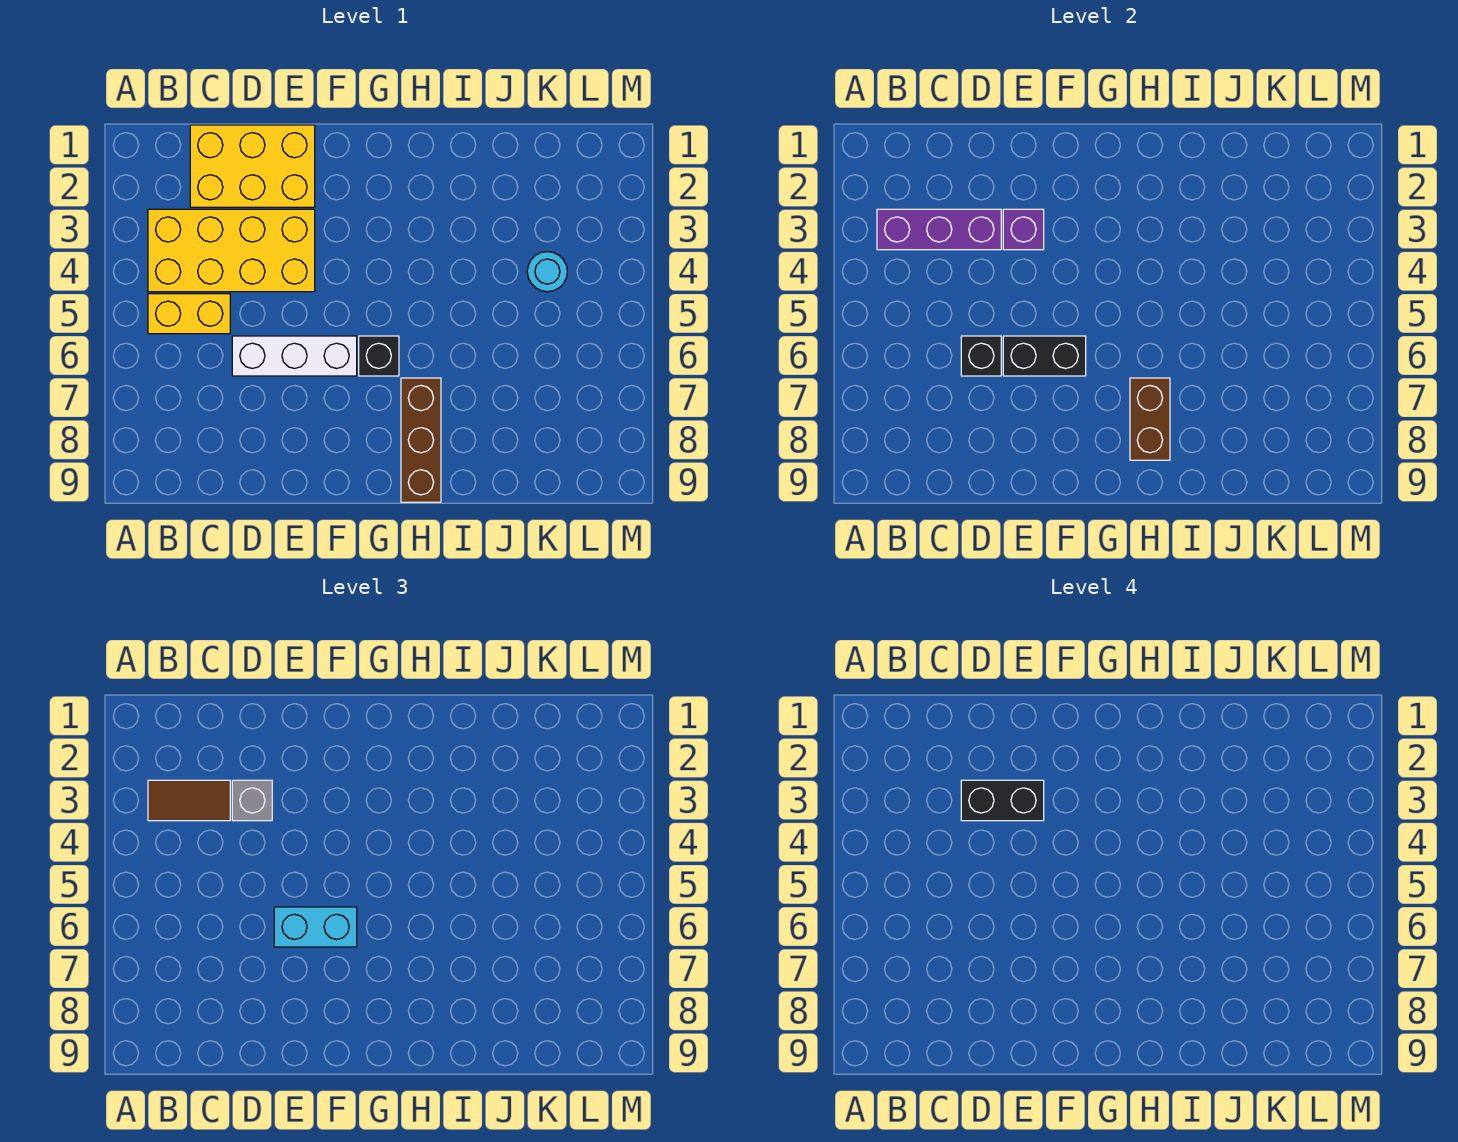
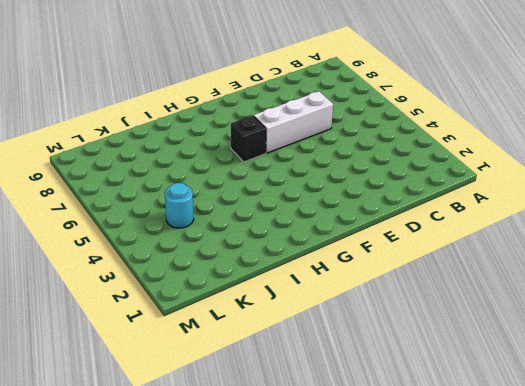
none -> yellow 2x4 brick [148,209,315,292]
none -> yellow 1x2 brick [148,294,230,334]
none -> yellow 2x3 brick [190,125,315,207]

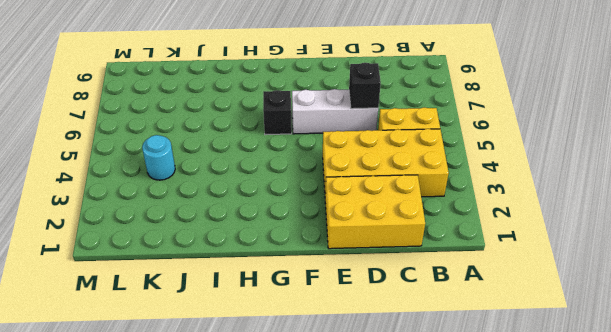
none -> brown 1x3 brick [401,378,441,502]
none -> purple 1x3 brick [877,209,1001,250]
none -> purple 1x1 brick [1003,209,1044,250]

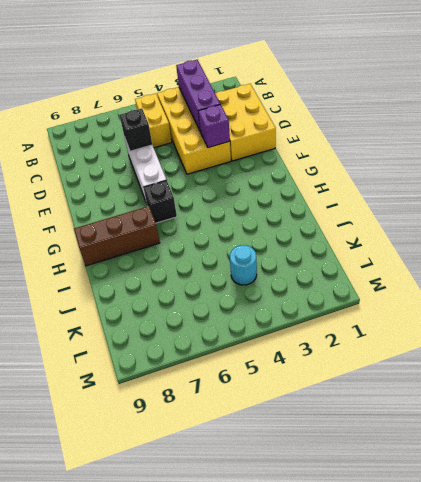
none -> black 1x2 brick [1003,336,1086,376]
none -> brown 1x2 brick [1130,378,1170,460]
none -> brown 1x2 tile [148,780,230,821]

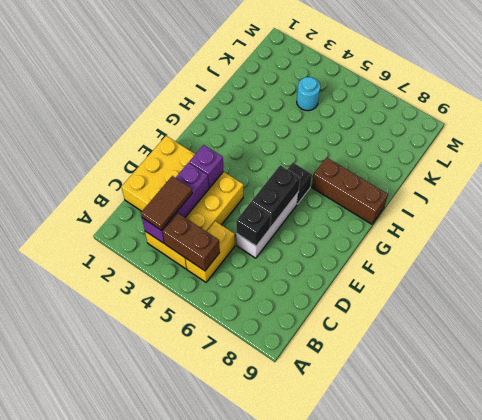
brown 1x2 brick [163,213,220,271] -> brown 1x2 brick moved to [1130,378,1170,460]
none -> grey 1x1 brick [232,780,272,821]
none -> cyan 1x2 brick [274,907,357,947]
none -> black 1x2 brick [961,780,1044,821]

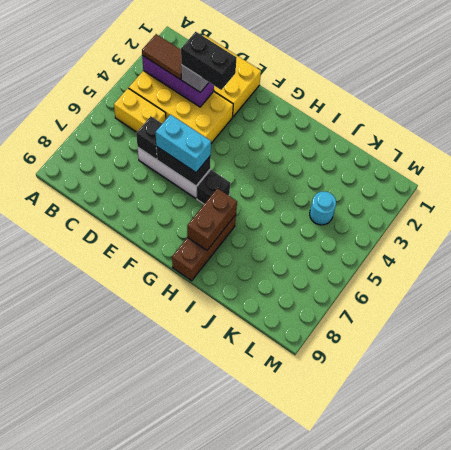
none -> purple 1x1 brick [1003,209,1044,250]

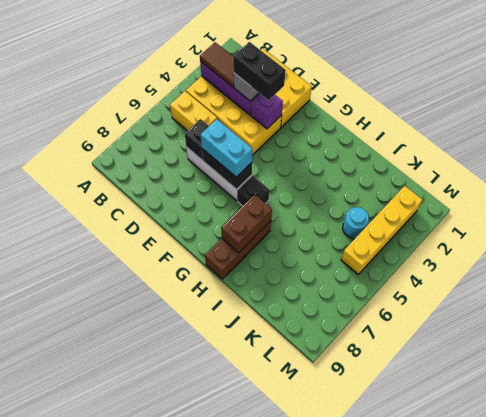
yellow 1x4 brick [341,186,422,274] -> none

